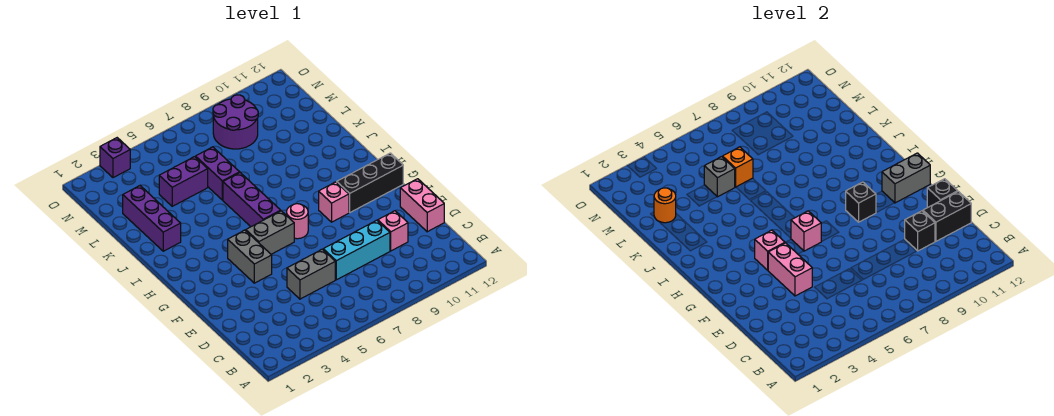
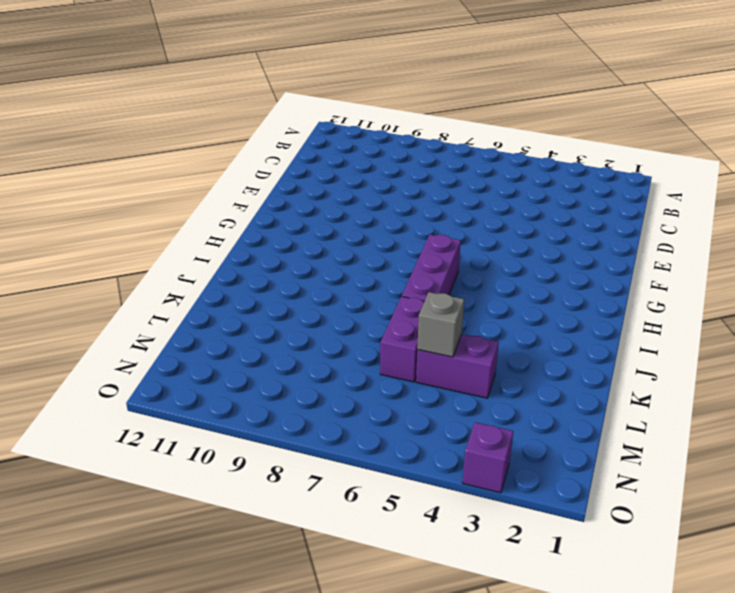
none -> grey 1x2 brick [287,249,335,299]
none -> cyan 1x3 brick [323,220,390,280]
none -> pink 1x1 brick [378,211,408,251]

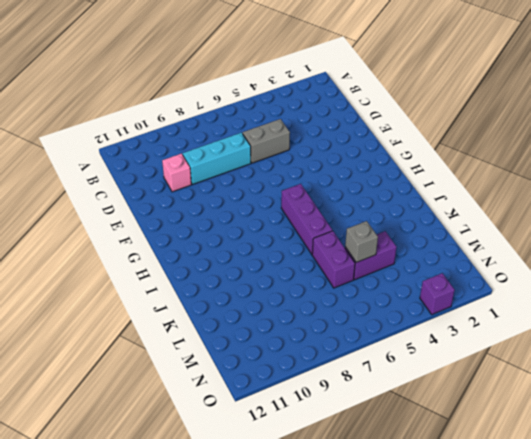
none -> pink 1x2 brick [400,179,444,232]
none -> grey 1x2 brick [228,230,272,283]
none -> grey 1x2 brick [246,211,294,254]

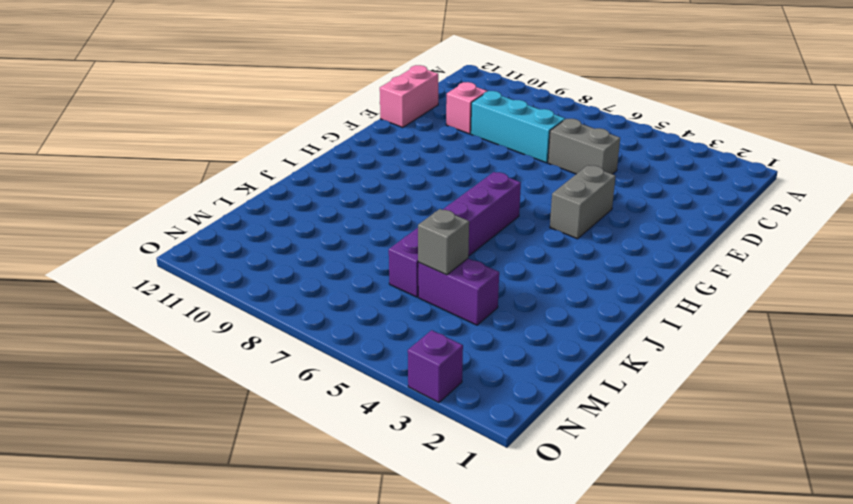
none -> grey 1x2 brick [246,211,294,254]
none -> pink 1x1 round brick [287,204,308,239]
none -> pink 1x1 brick [319,182,349,222]

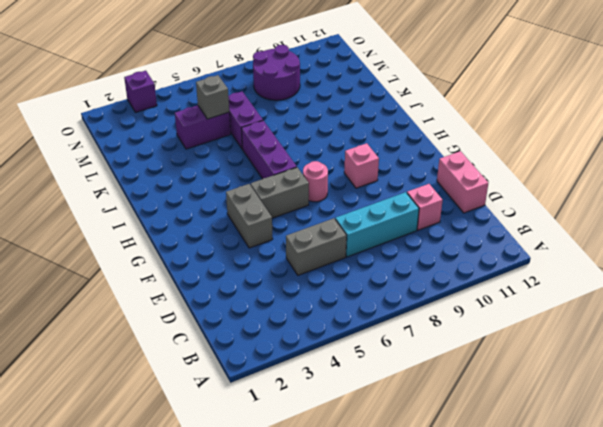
none -> black 1x3 brick [337,153,403,212]
none -> purple 1x3 brick [123,186,181,251]
none -> black 1x1 brick [905,211,935,251]

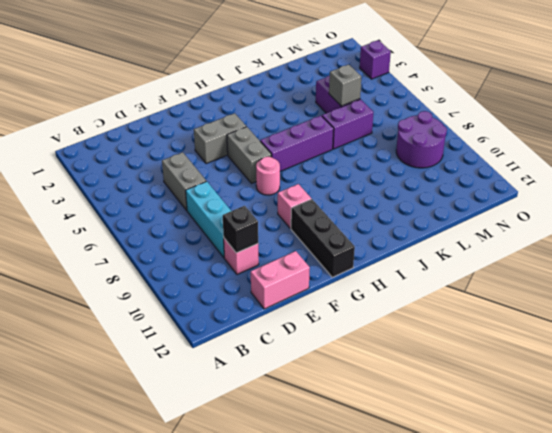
none -> purple 1x3 brick [123,186,181,251]
none -> black 1x2 brick [923,191,971,241]
none -> pink 1x2 brick [768,243,812,296]

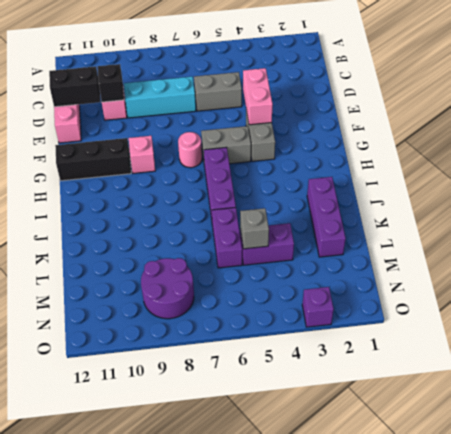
none -> black 1x1 brick [927,179,958,207]
none -> pink 1x1 brick [755,230,785,270]
none -> pink 1x1 brick [791,211,821,251]

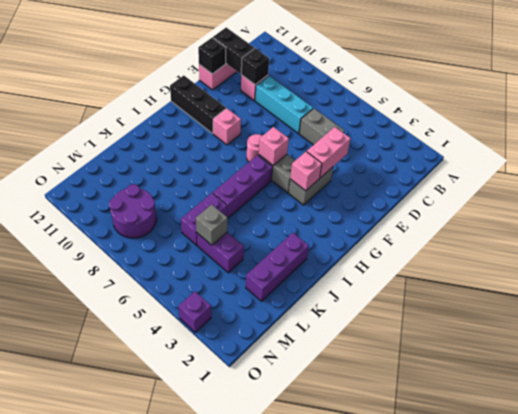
none -> black 1x1 brick [846,182,876,222]
none -> grey 1x2 brick [882,153,930,203]
none -> orange 1x1 round brick [654,188,676,223]

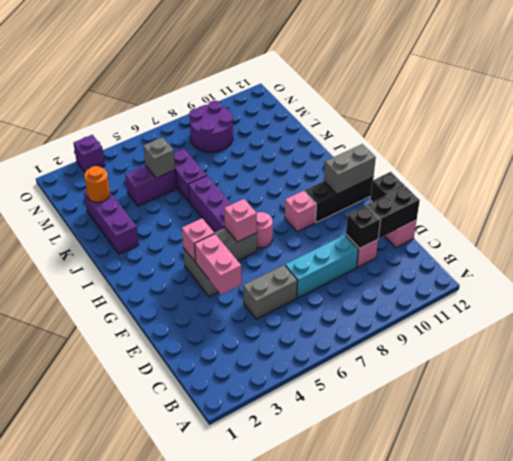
none -> black 1x1 brick [846,182,876,222]
none -> orange 1x1 brick [723,147,753,187]

